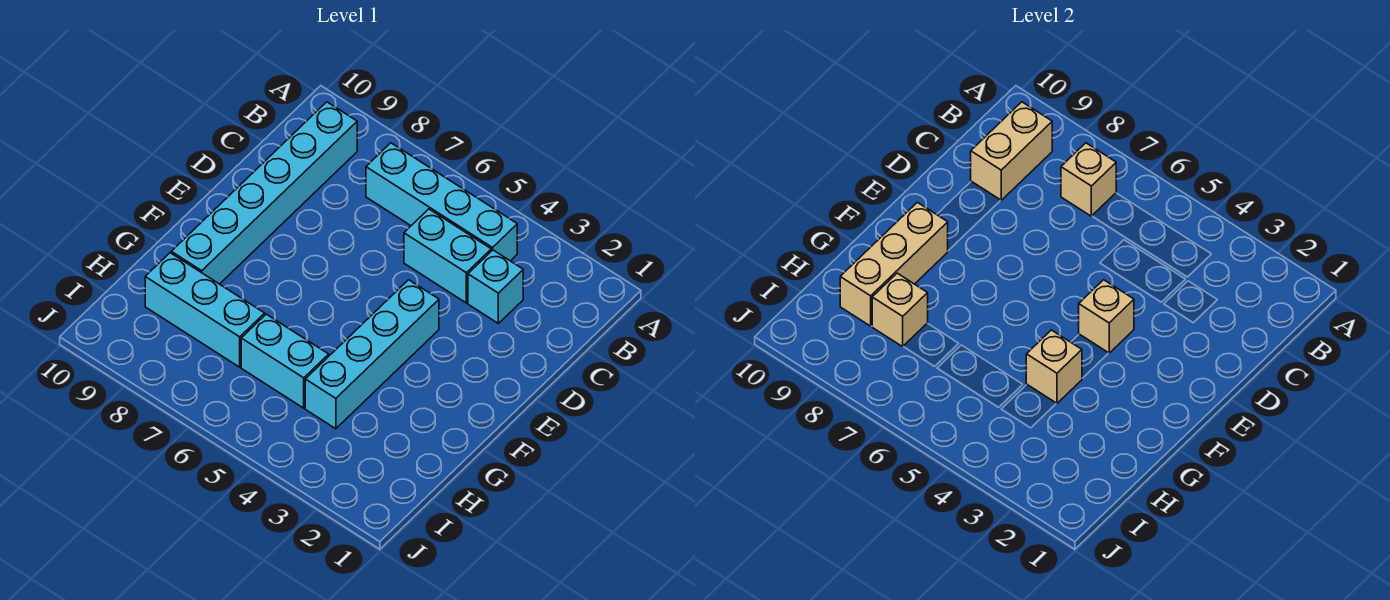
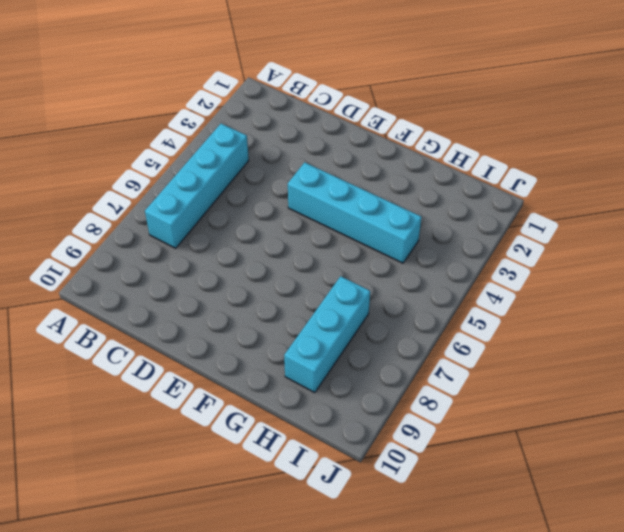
none -> cyan 1x6 brick [171,102,357,284]
none -> cyan 1x1 brick [468,250,523,323]
none -> cyan 1x2 brick [404,209,491,303]

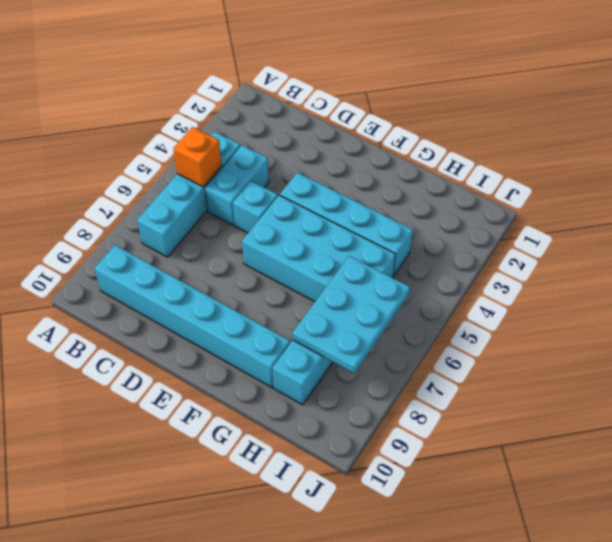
orange 1x1 brick [173,127,222,187] -> none
cyan 1x1 brick [233,181,278,233] -> cyan 1x1 brick moved to [468,250,523,323]
cyan 2x4 brick [242,195,396,302] -> cyan 1x2 brick [241,314,329,408]
cyan 2x3 plate [292,256,410,373] -> tan 1x1 brick [872,273,928,347]
none -> tan 1x1 brick [1061,143,1116,216]
none -> tan 1x2 brick [971,102,1052,200]
none -> tan 1x1 brick [1079,280,1134,353]

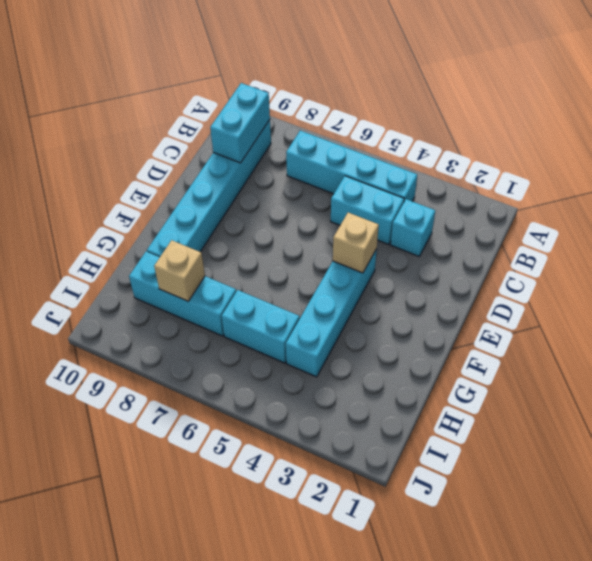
cyan 1x2 brick [210,83,270,163] -> tan 1x2 brick [971,102,1052,200]
none -> tan 1x1 brick [1061,143,1116,216]
none -> tan 1x3 brick [840,202,948,326]
none -> tan 1x1 brick [1026,330,1082,403]

